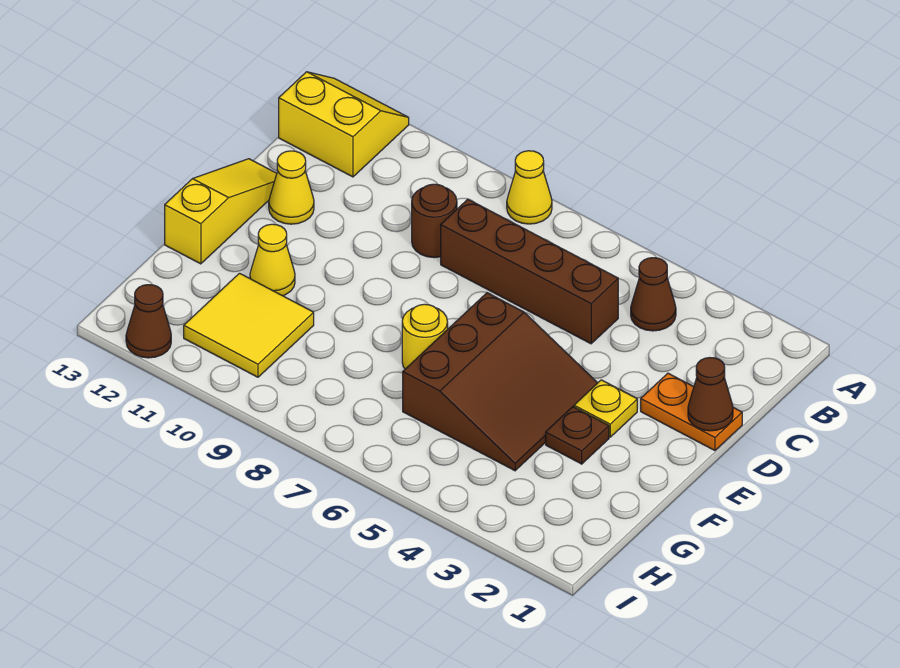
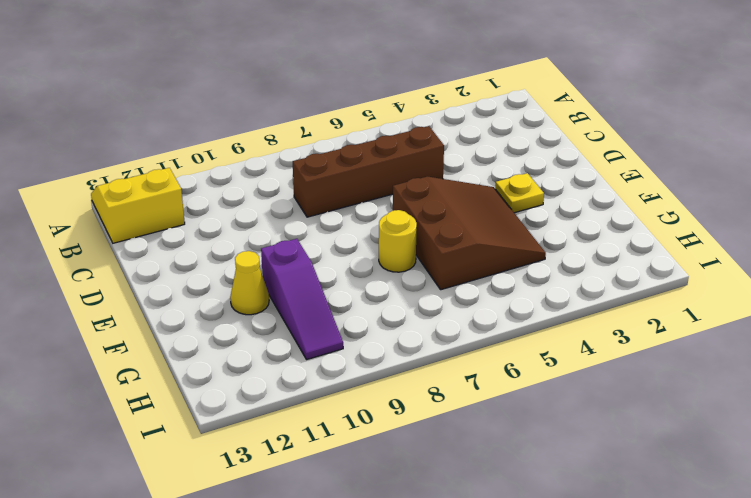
purple 1x3 slope [261,239,343,360] -> yellow 2x2 tile [184,273,314,377]
none -> yellow 1x1 cone [507,151,552,224]
none -> brown 1x1 cone [631,258,676,331]
none -> brown 1x1 round brick [412,184,457,258]

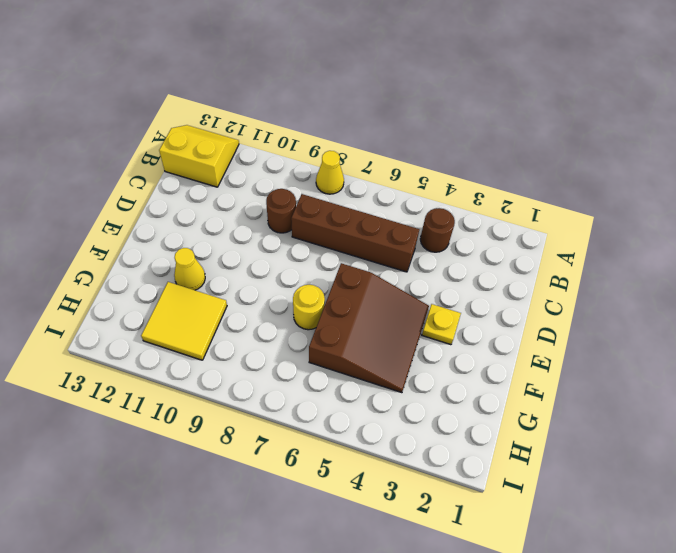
brown 1x1 round brick [420,208,455,252] -> brown 1x1 cone [631,258,676,331]
none -> orange 1x2 plate [641,373,742,450]
none -> yellow 1x1 cone [269,151,314,224]
none -> yellow 1x3 slope [165,159,277,264]

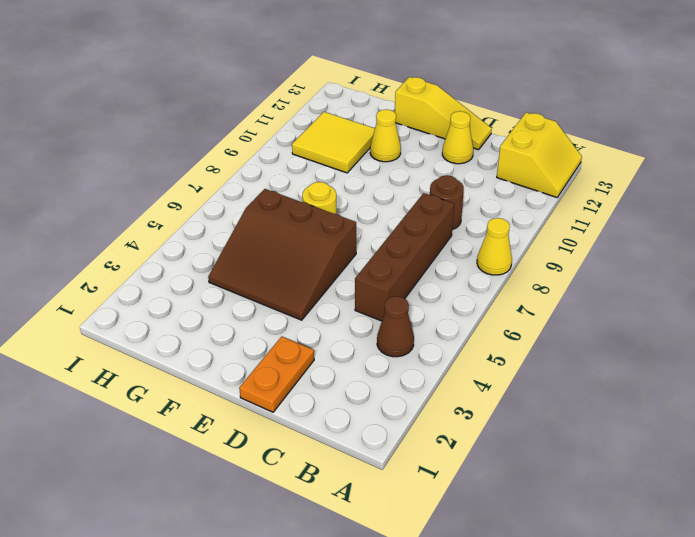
none -> yellow 1x1 plate [574,380,637,437]
none -> brown 1x1 plate [546,407,609,464]
none -> brown 1x1 cone [126,285,171,358]

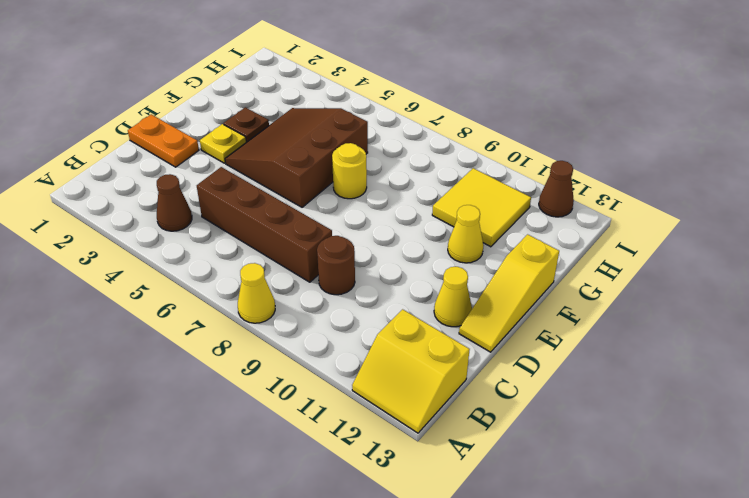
none -> brown 1x1 cone [688,358,733,431]

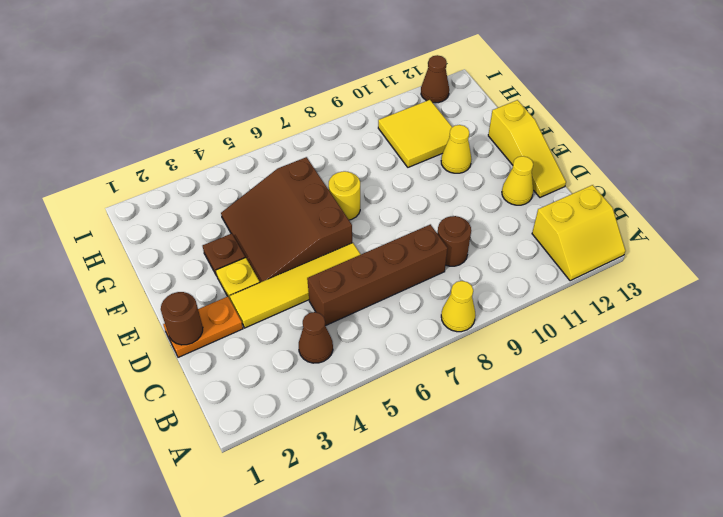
brown 1x1 round brick [161,292,203,345] -> brown 1x1 cone [688,358,733,431]
yellow 1x4 tile [230,243,361,328] -> none

